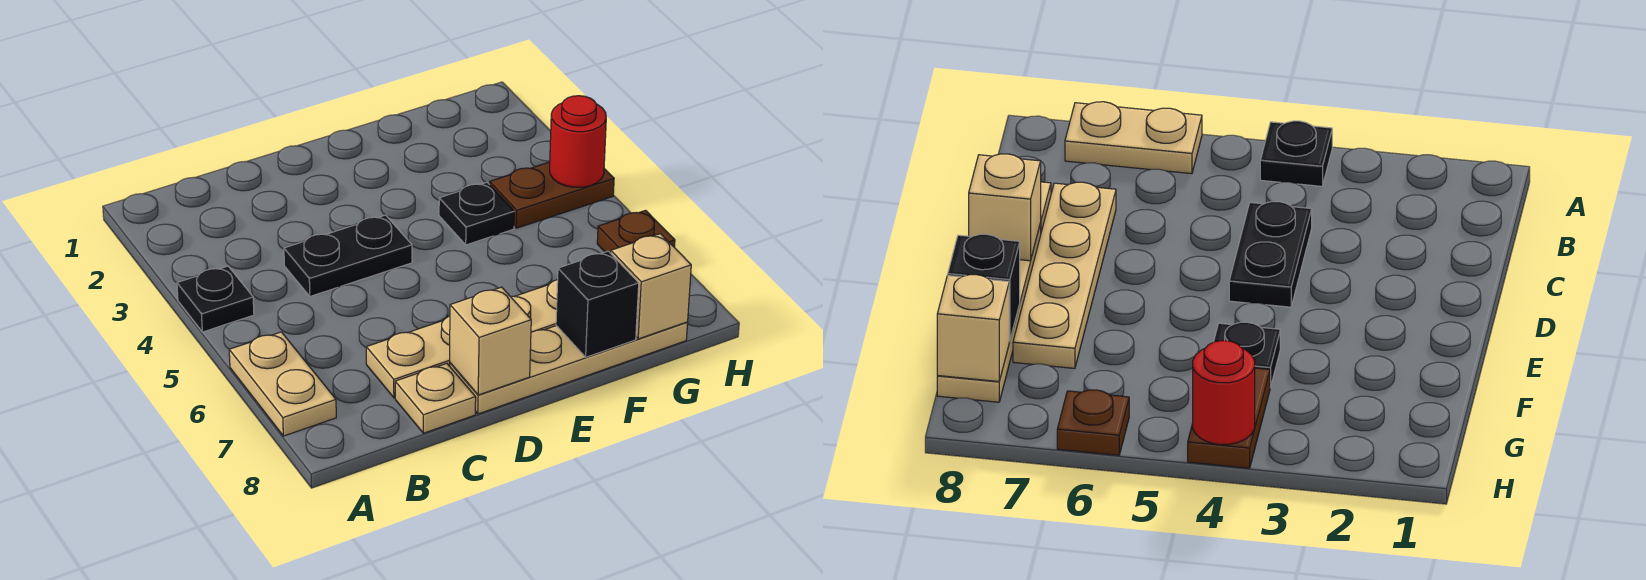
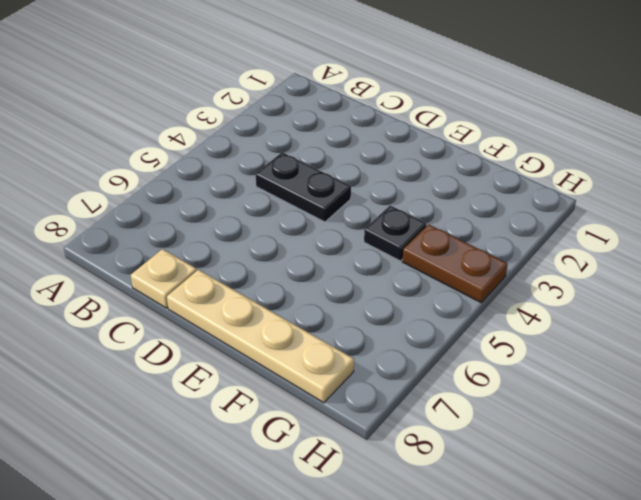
none -> black 1x1 plate [177,266,254,332]
none -> tan 1x2 plate [229,332,336,436]
none -> tan 1x4 plate [366,280,558,398]

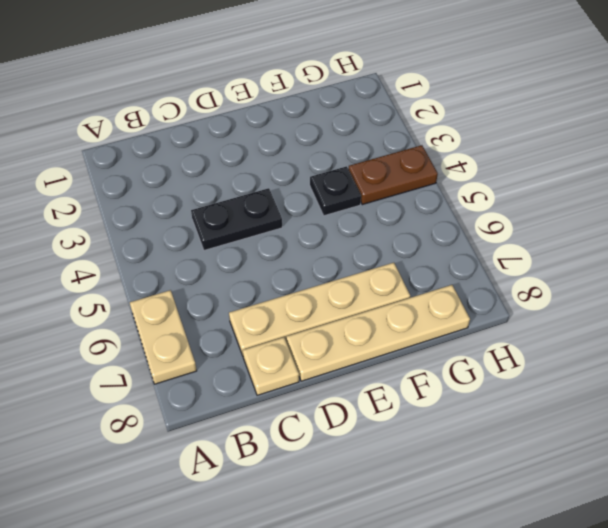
none -> black 1x1 plate [177,266,254,332]
none -> brown 1x1 plate [597,210,675,253]
none -> tan 1x1 brick [450,287,531,395]

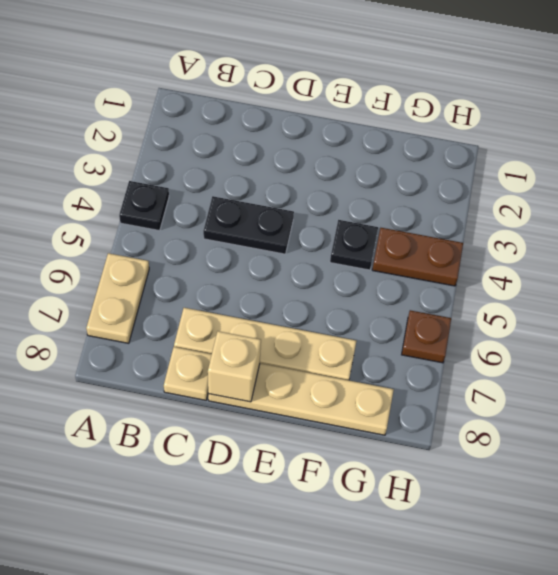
none -> black 1x1 brick [556,251,639,357]
none -> tan 1x1 brick [611,234,691,339]
none -> red 1x1 round brick [550,96,606,187]

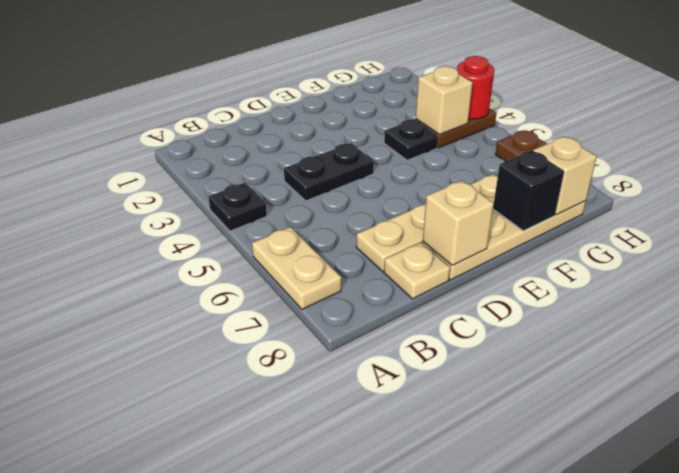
tan 1x1 brick [416,66,473,134] -> none

